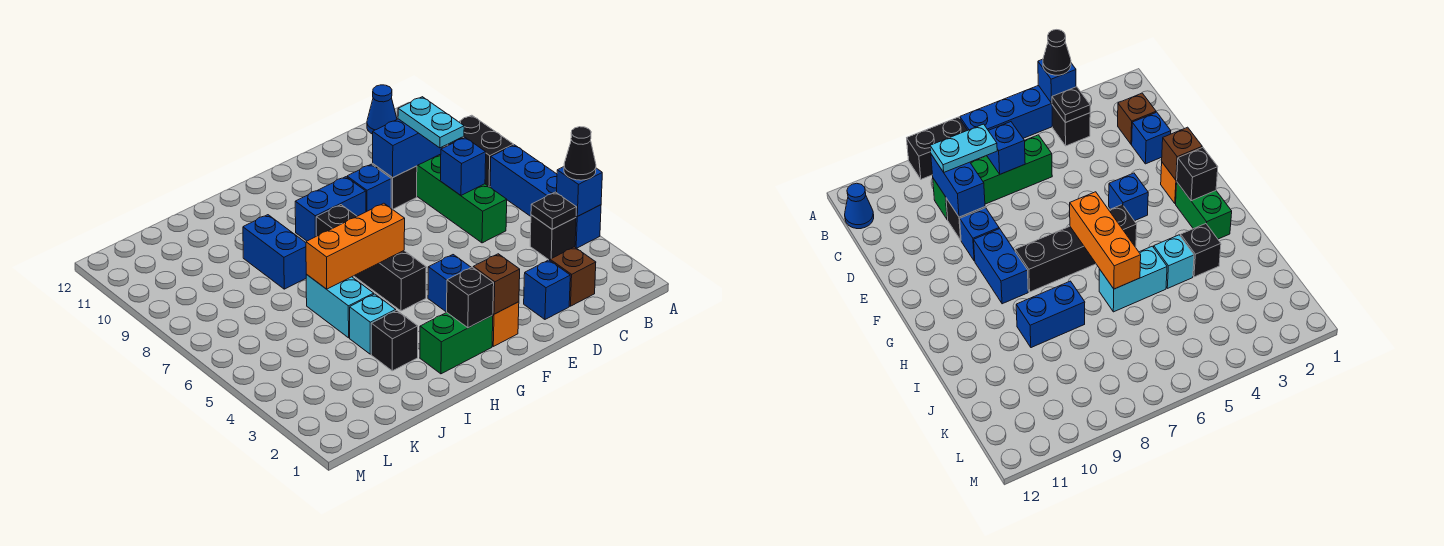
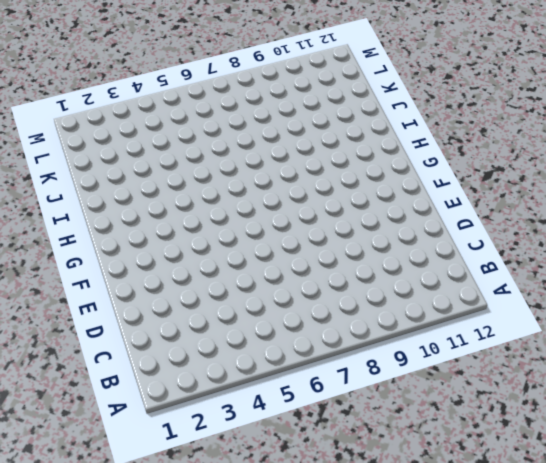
none -> blue 1x4 brick [490,145,601,248]
none -> black 1x2 brick [448,115,513,187]
none -> black 1x1 brick [530,215,576,260]

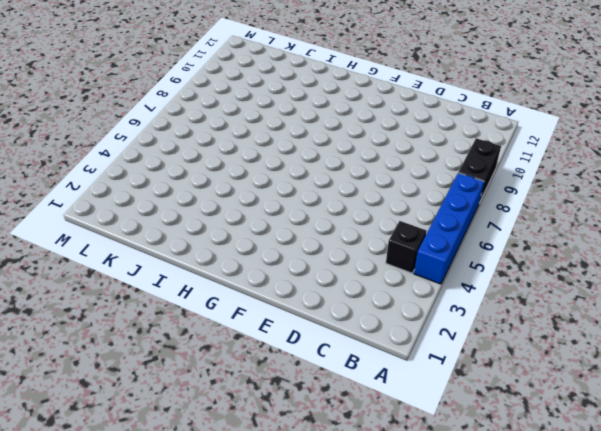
none -> blue 1x1 cone [367,85,397,134]
none -> brown 1x1 brick [550,247,596,306]
none -> green 1x4 brick [417,154,507,243]

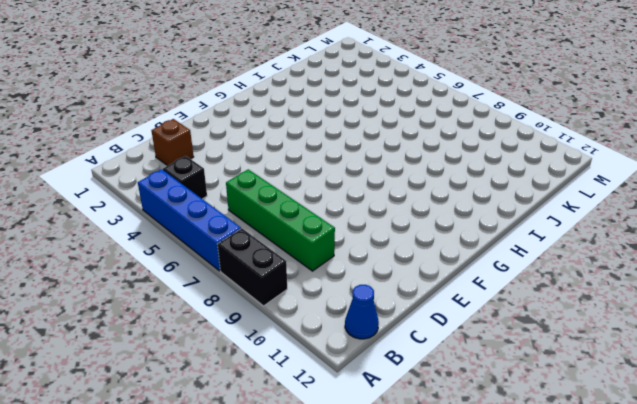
none -> blue 1x1 brick [524,260,570,319]
none -> black 1x1 brick [373,164,417,209]
none -> blue 1x1 brick [347,164,391,212]

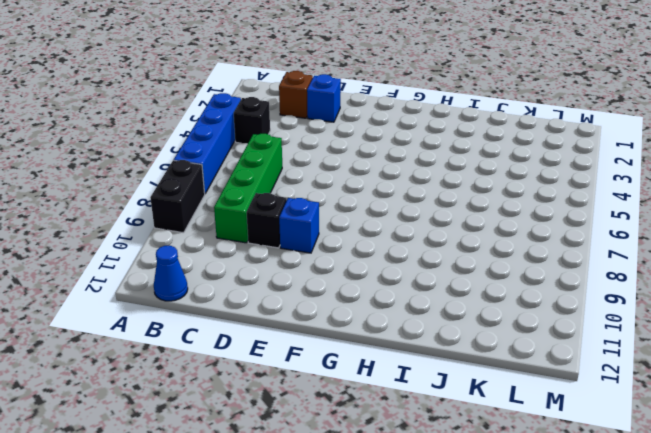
none -> orange 1x1 brick [492,302,519,346]
none -> blue 1x1 brick [428,255,471,312]
none -> blue 1x2 brick [295,177,366,241]

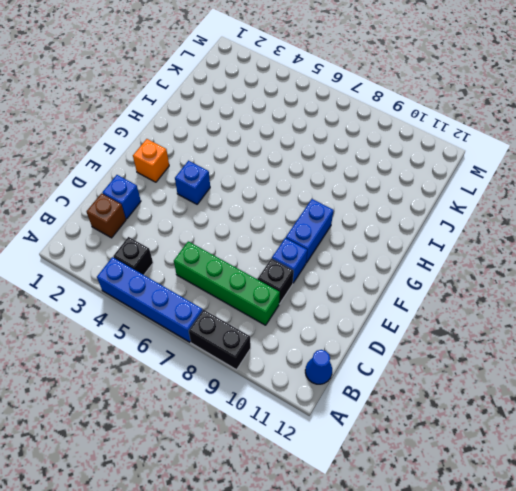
none -> green 1x2 brick [420,312,493,374]
none -> black 1x4 brick [316,205,426,311]
none -> black 1x1 brick [371,310,418,371]

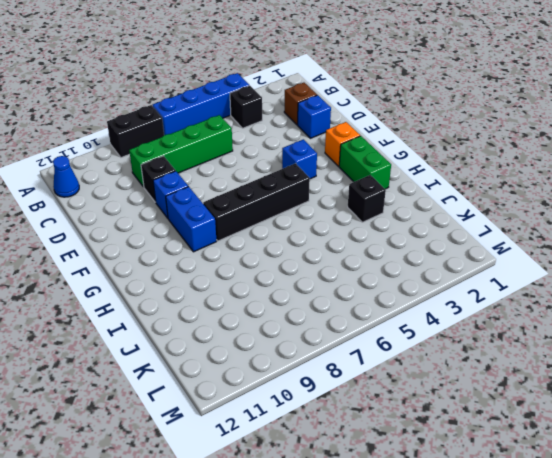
none -> cyan 1x1 brick [350,294,396,354]
none -> cyan 1x2 brick [306,274,374,338]
none -> blue 1x2 brick [243,215,306,289]

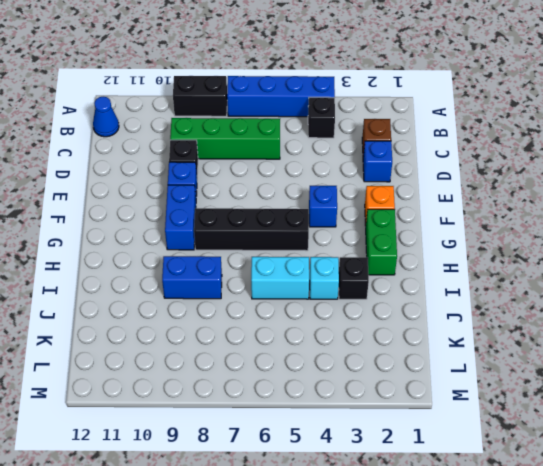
none -> blue 1x1 brick [557,167,602,216]
none -> black 1x1 plate [531,192,577,229]
none -> blue 1x1 brick [440,138,486,195]

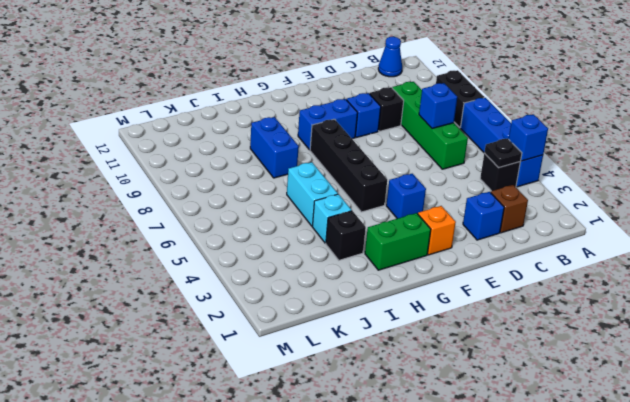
none -> blue 1x2 brick [373,119,442,177]
none -> brown 1x1 brick [473,254,520,314]
none -> black 1x1 brick [447,267,494,328]

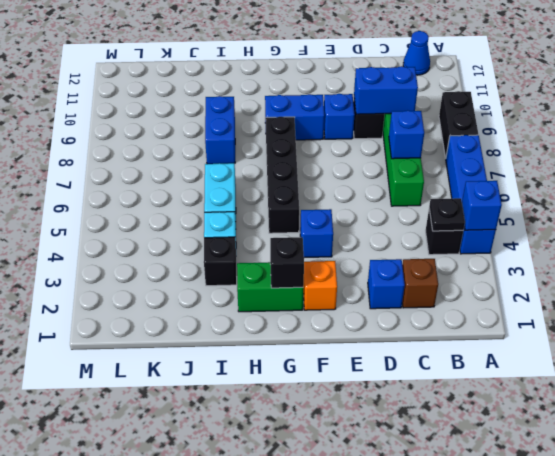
none -> brown 1x1 brick [473,254,520,314]
none -> orange 1x3 brick [306,203,405,289]
none -> black 1x1 cone [564,127,596,180]

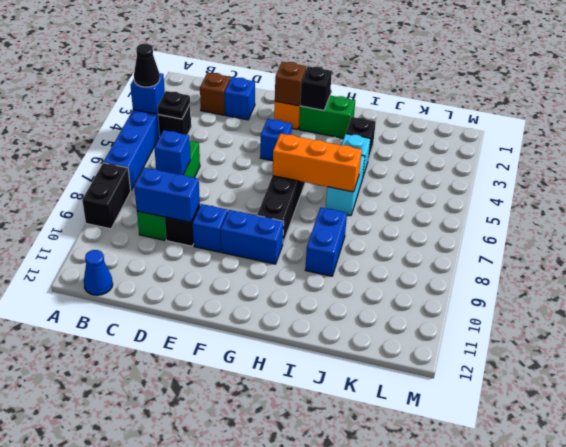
none -> cyan 1x2 plate [398,97,464,148]

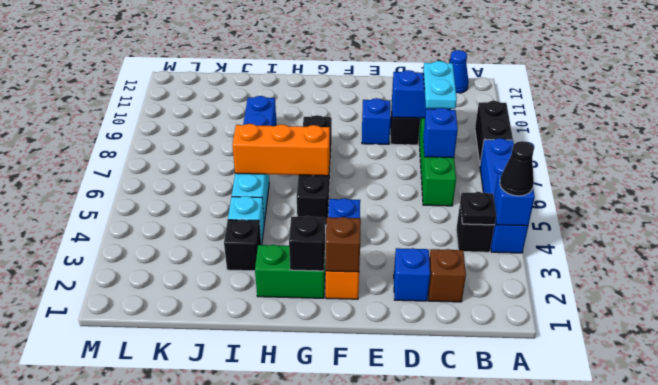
none -> blue 1x2 brick [295,177,366,241]

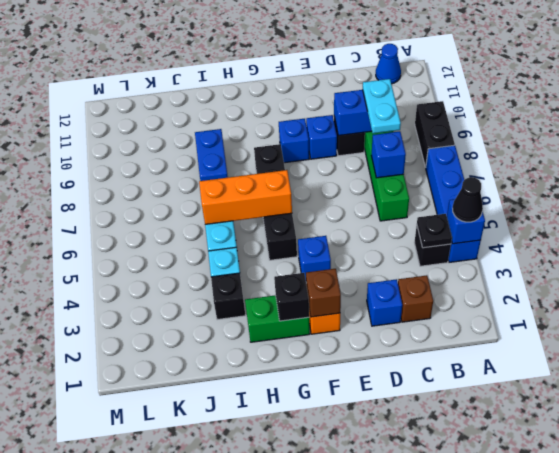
blue 1x1 brick [279,119,309,163] -> blue 1x2 brick [295,177,366,241]

